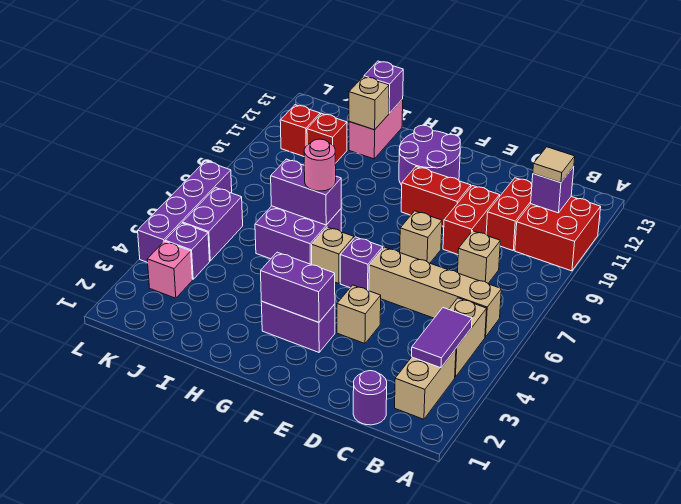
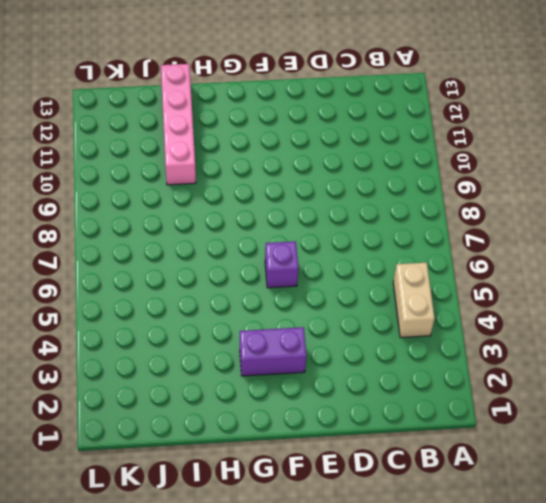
pink 1x4 brick [161,64,196,185] -> pink 1x2 brick [349,99,403,159]
none -> red 2x2 brick [515,197,601,271]
none -> tan 1x2 brick [395,349,456,419]
none -> tan 1x4 brick [369,247,501,337]
none -> purple 1x1 round brick [353,371,387,425]

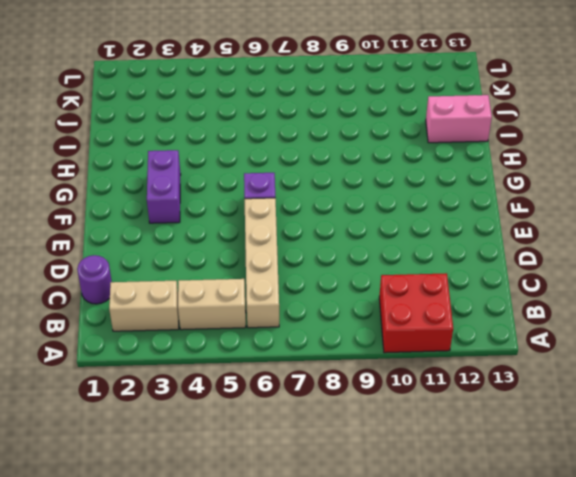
none -> tan 1x1 brick [457,231,500,283]
none -> red 1x2 brick [486,178,532,250]
none -> red 1x2 brick [443,186,500,254]
none -> tan 1x1 brick [337,285,381,344]

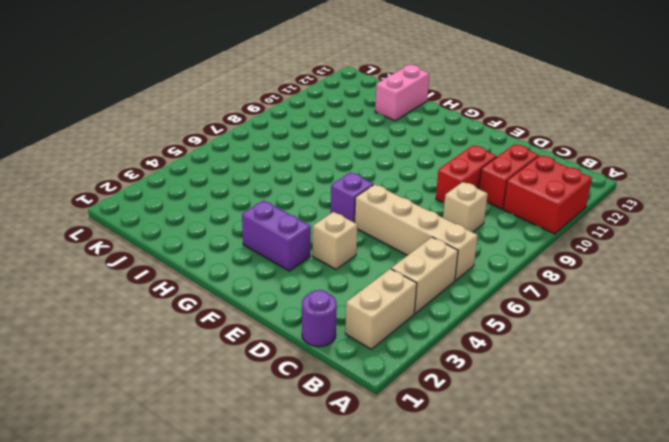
none -> tan 1x1 brick [400,211,442,263]
none -> red 1x2 brick [401,167,471,227]
none -> purple 2x2 round brick [399,125,460,185]
none -> tan 1x1 brick [312,227,354,284]

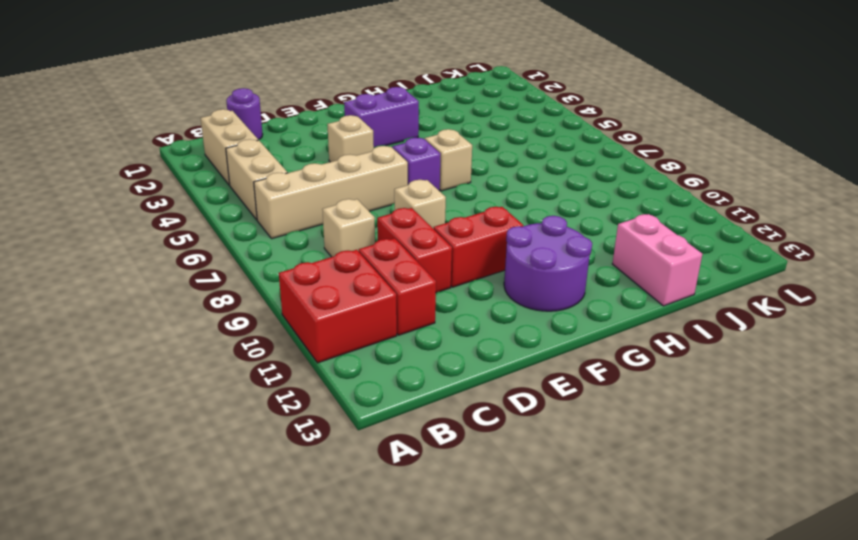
none -> purple 2x2 brick [255,206,341,265]
none -> red 1x1 brick [307,113,347,163]
none -> pink 1x1 brick [147,241,192,298]
none -> purple 1x1 brick [165,223,210,279]

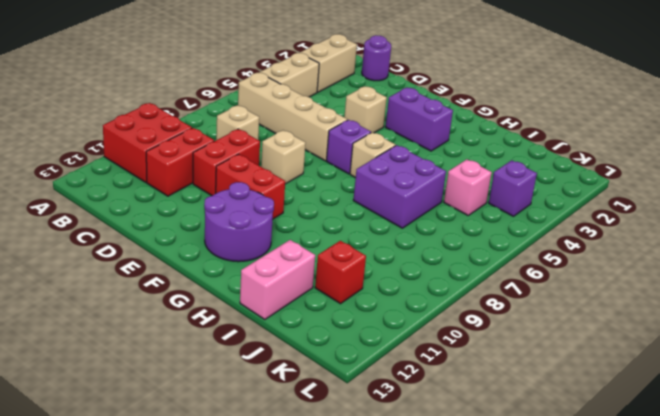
pink 1x1 brick [444,159,492,215] -> pink 1x1 brick moved to [147,241,192,298]
none -> purple 1x2 brick [183,188,243,261]
none -> red 1x1 brick [280,105,320,156]
none -> purple 1x4 brick [138,161,232,263]
none -> purple 1x2 tile [412,308,472,368]

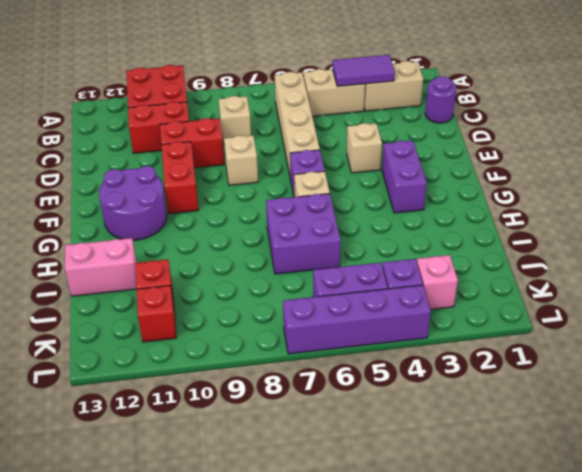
none -> purple 1x1 brick [531,167,574,213]
none -> purple 1x2 brick [261,252,335,322]
none -> purple 1x2 brick [271,159,341,225]
none -> tan 1x1 brick [349,77,389,130]

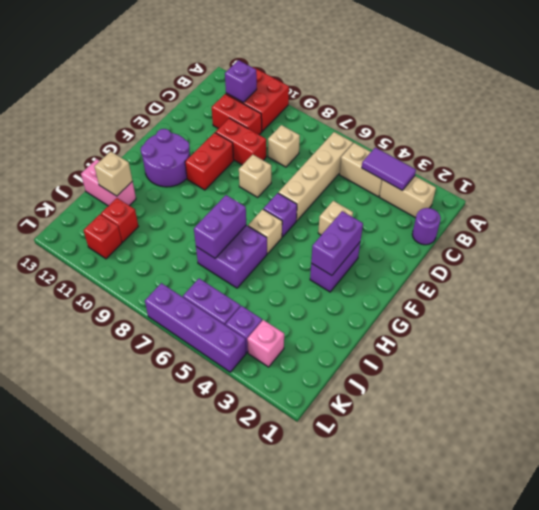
none -> purple 1x1 brick [364,61,403,113]
none -> tan 1x1 tile [533,147,575,183]
none -> pink 1x1 round brick [304,139,336,191]

